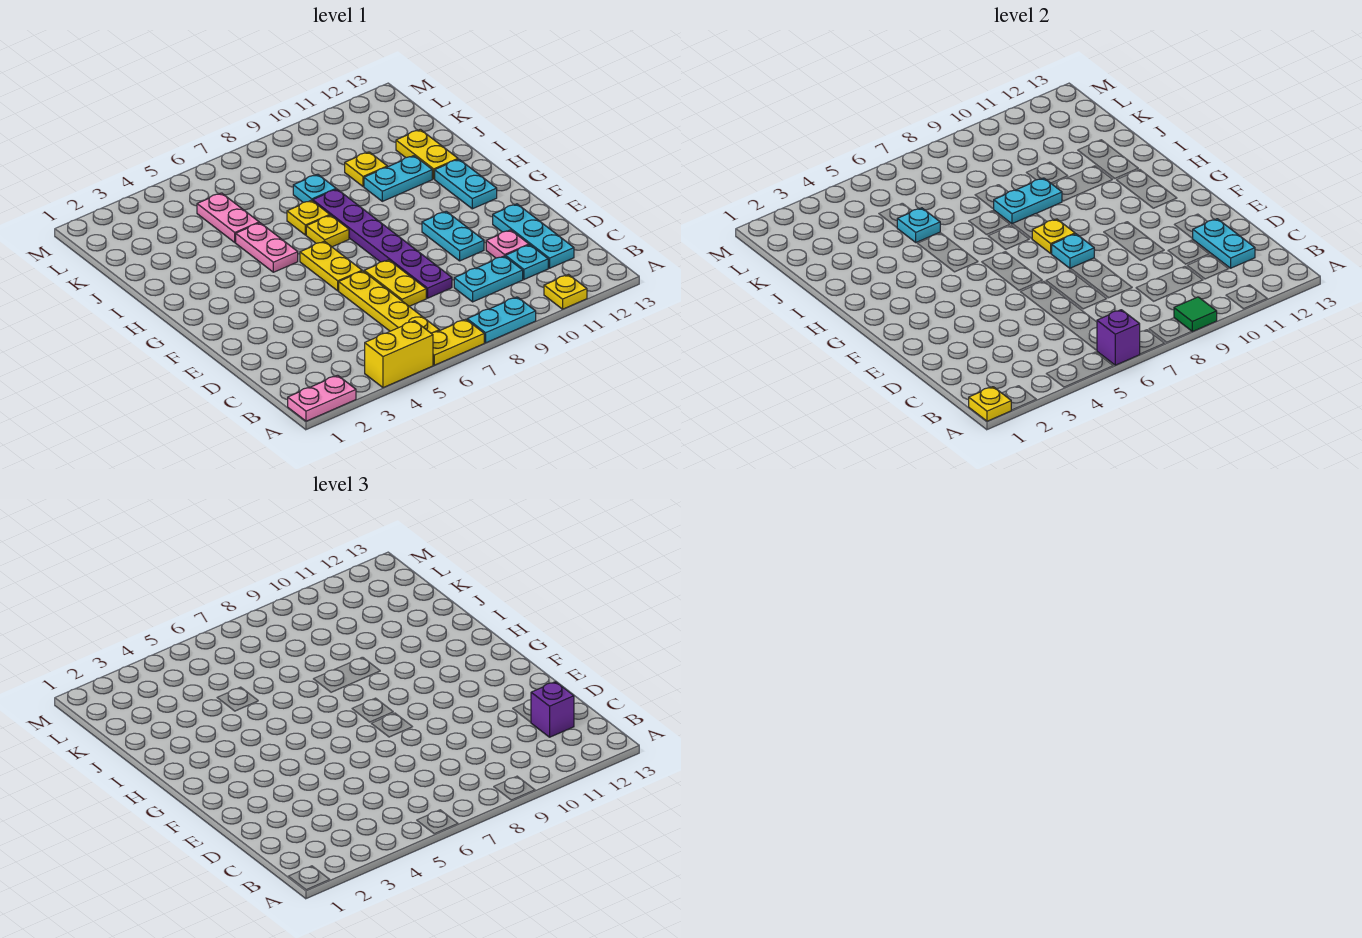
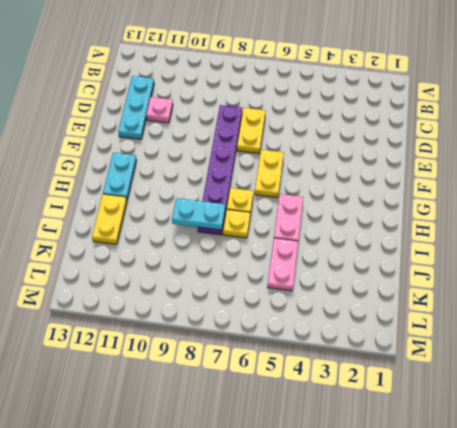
none -> pink 1x2 plate [288,375,356,421]
none -> yellow 1x2 brick [365,321,433,388]
none -> yellow 1x2 plate [431,319,484,365]
none -> cyan 1x2 plate [467,297,536,343]

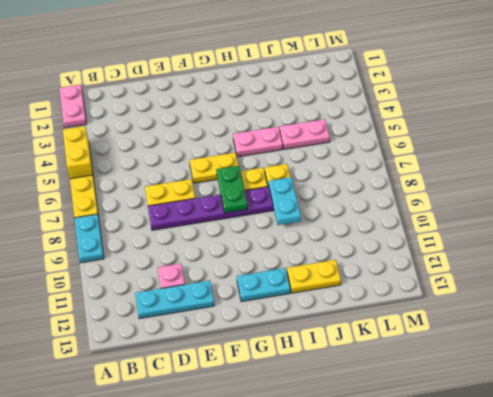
green 1x2 plate [216,166,247,213] -> yellow 1x1 plate [1032,219,1075,253]
none -> yellow 1x1 plate [544,275,587,309]
none -> yellow 1x4 plate [339,271,439,333]
none -> cyan 1x2 plate [454,256,523,302]
none -> cyan 1x1 plate [506,245,548,279]

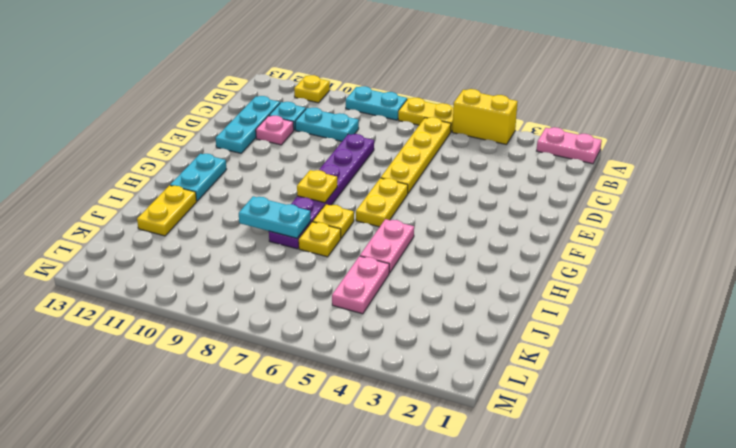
none -> yellow 1x2 plate [364,260,426,306]
none -> cyan 1x2 plate [422,211,484,261]
none -> cyan 1x2 plate [364,156,432,201]
none -> cyan 1x1 plate [293,174,336,202]

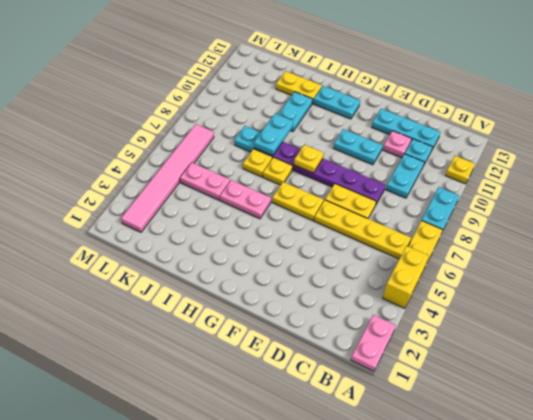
pink 1x6 tile [121,124,214,232] -> none
none -> yellow 1x1 plate [345,152,387,187]
none -> yellow 1x1 plate [969,387,1011,421]
none -> purple 1x1 brick [1097,310,1140,365]
none -> green 1x1 tile [1174,297,1217,332]

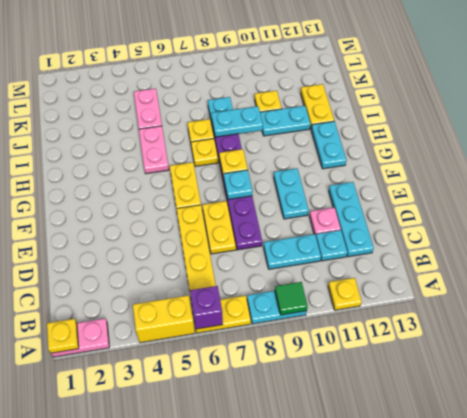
none -> cyan 1x2 plate [1192,219,1255,268]
none -> cyan 1x1 plate [897,208,940,242]
none -> purple 1x1 brick [531,682,574,737]

